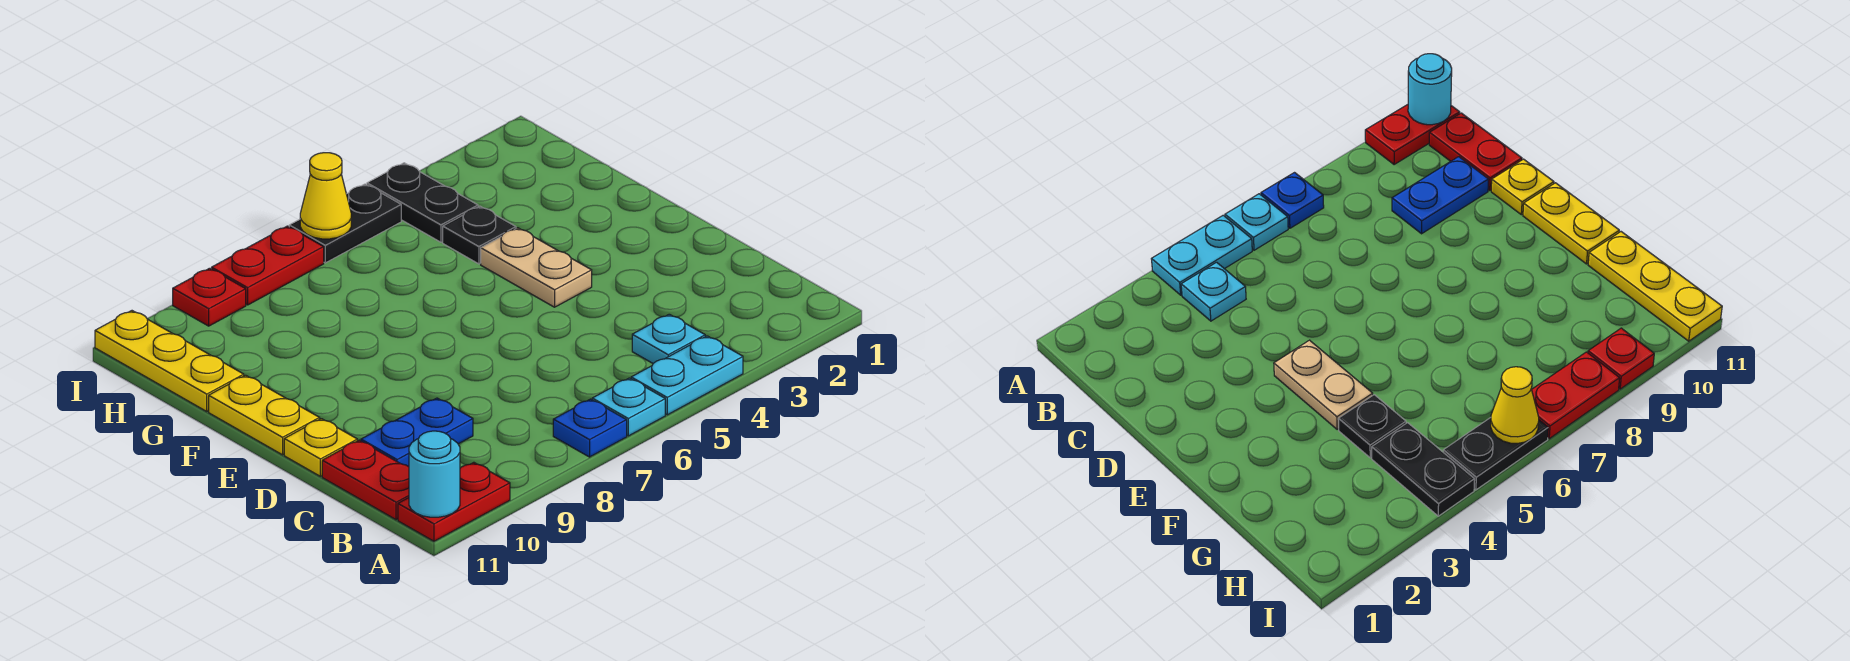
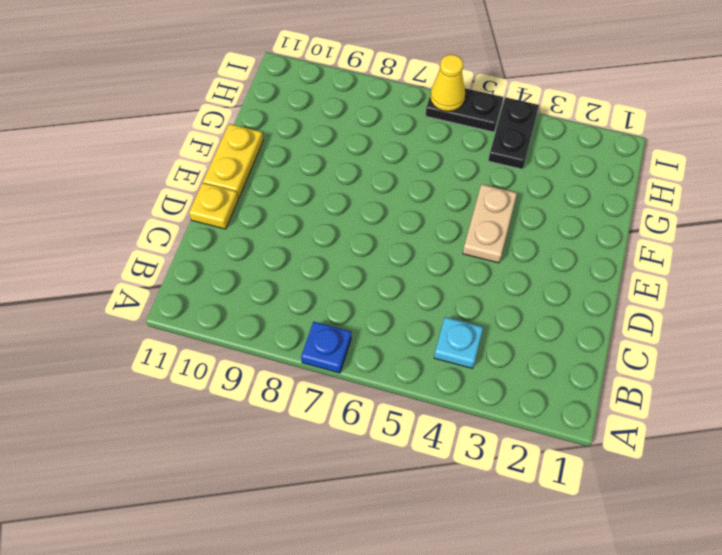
none -> cyan 1x2 plate [631,336,743,415]
none -> cyan 1x1 plate [592,378,665,436]
none -> red 1x2 plate [398,462,510,541]

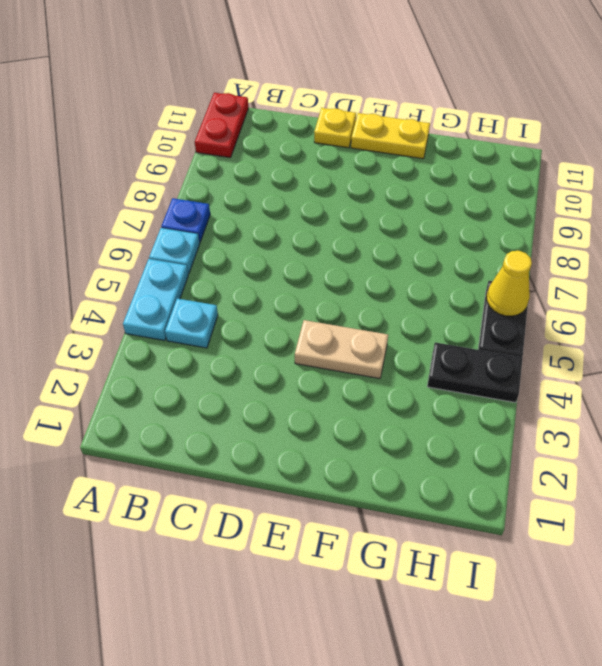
none -> red 1x2 plate [322,440,409,520]
none -> blue 1x2 plate [361,398,473,466]
none -> black 1x1 plate [443,206,516,264]

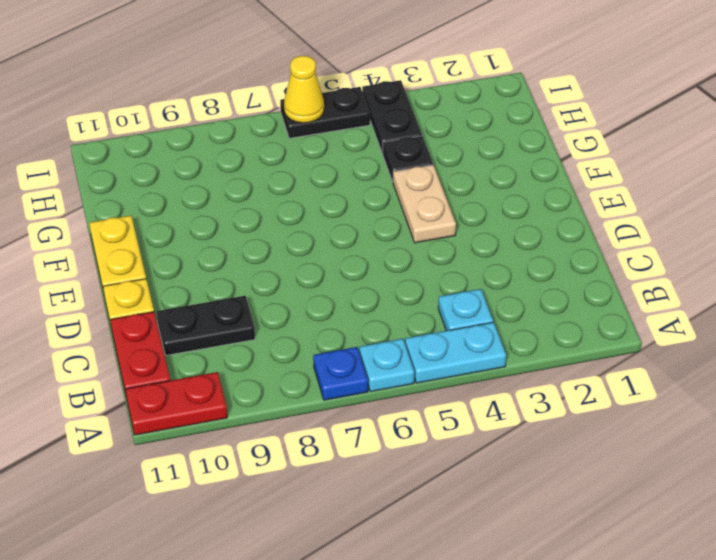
black 1x2 plate [157,296,255,355] -> blue 1x2 plate [361,398,473,466]
none -> yellow 1x3 plate [95,311,244,411]
none -> red 1x2 plate [212,226,324,305]
none -> red 1x1 plate [173,268,246,326]

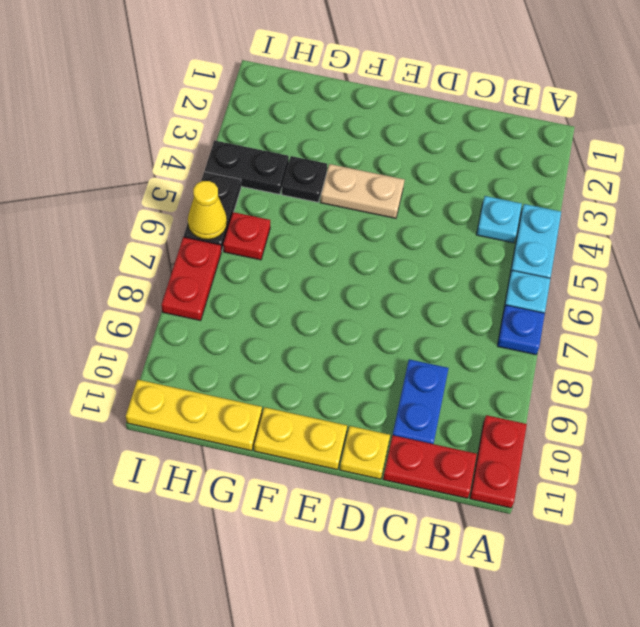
red 1x1 plate [223,212,270,260] -> red 1x1 plate moved to [173,268,246,326]
none -> cyan 1x1 round brick [409,431,460,517]

